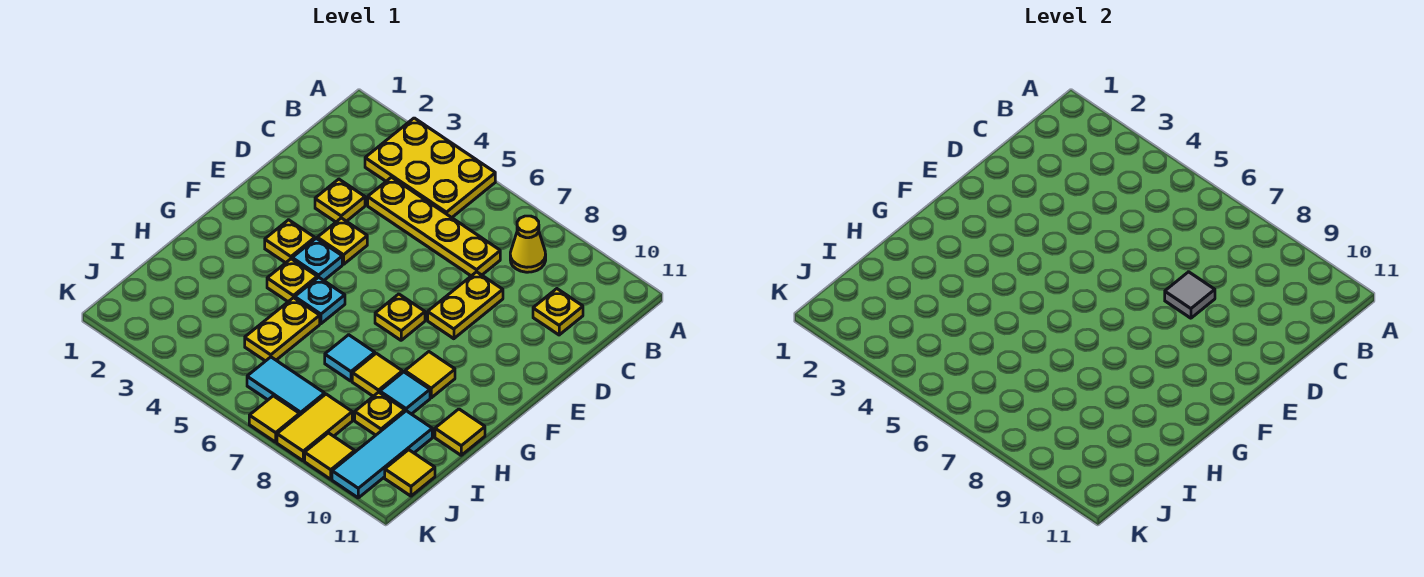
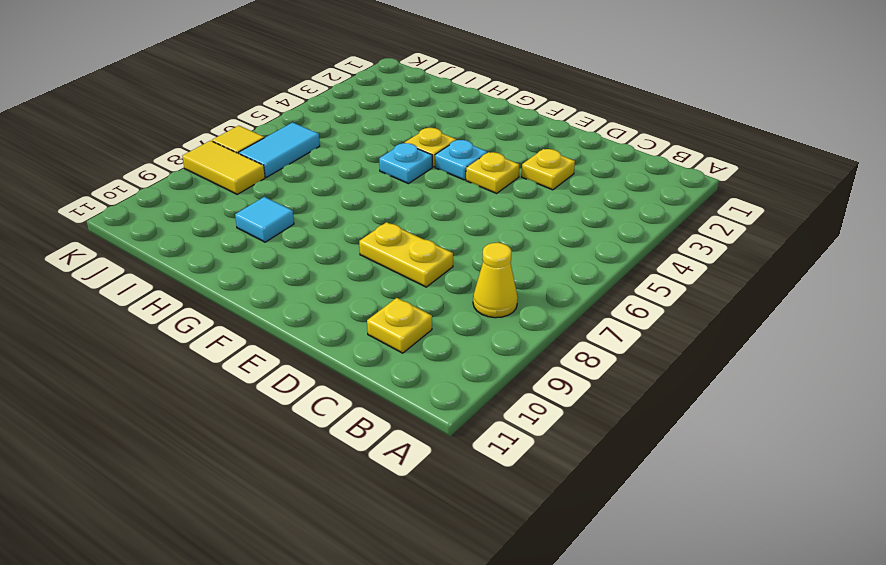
none -> yellow 2x3 plate [365,118,495,218]
none -> yellow 1x4 plate [368,177,500,276]
none -> yellow 1x1 plate [265,220,315,263]

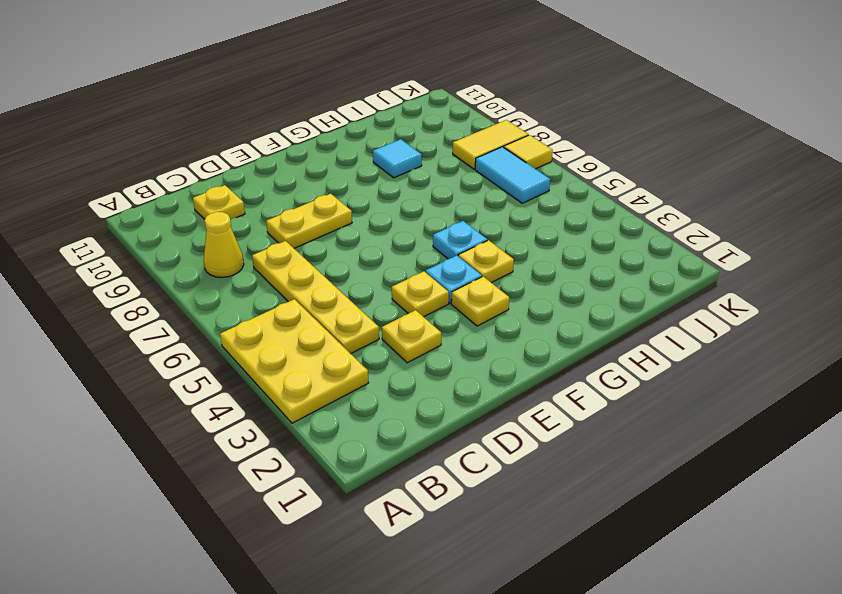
none -> yellow 1x1 plate [375,294,425,340]
none -> yellow 1x1 tile [405,352,455,398]
none -> yellow 1x2 plate [245,298,320,361]

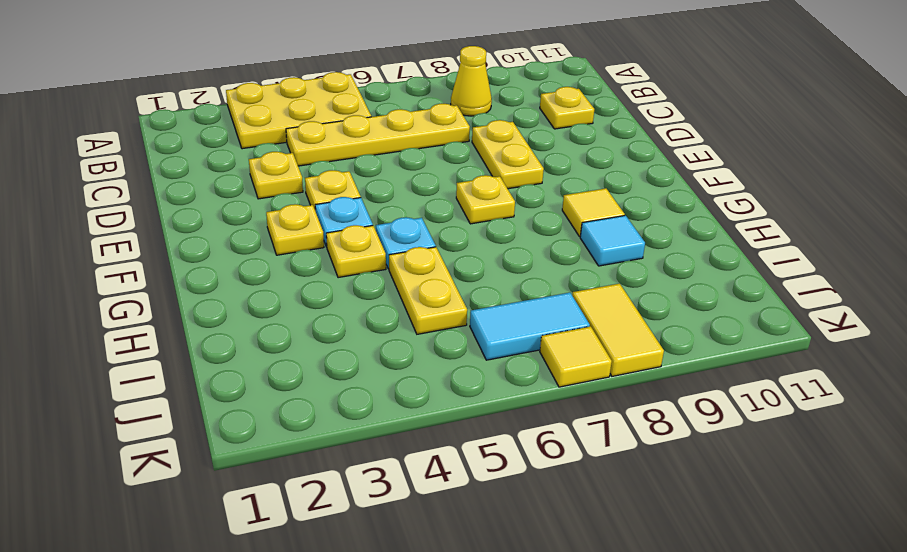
none -> cyan 1x1 tile [325,335,375,381]
none -> yellow 1x1 tile [352,353,402,396]
none -> yellow 1x1 tile [435,409,485,455]

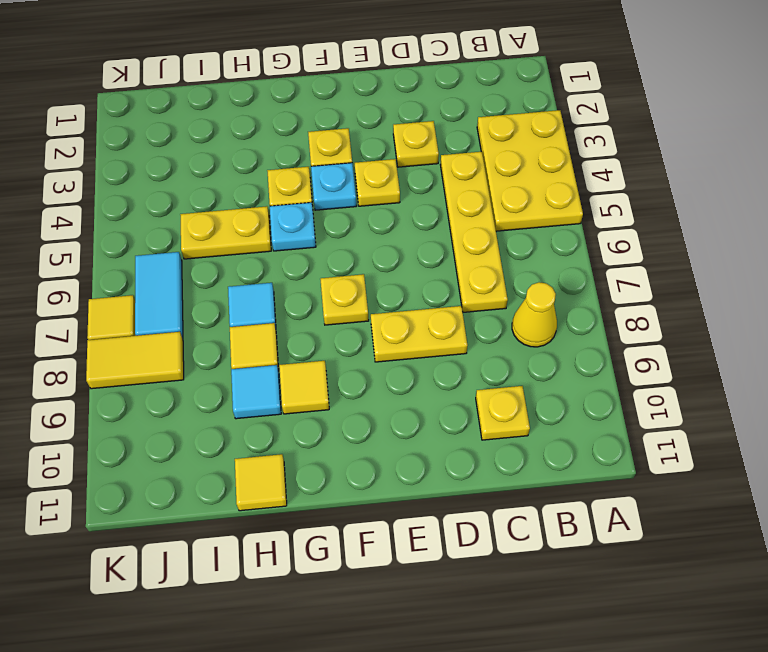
none -> yellow 1x1 plate [355,392,405,435]
none -> cyan 1x3 tile [332,411,432,498]
none -> yellow 1x1 tile [385,450,435,496]

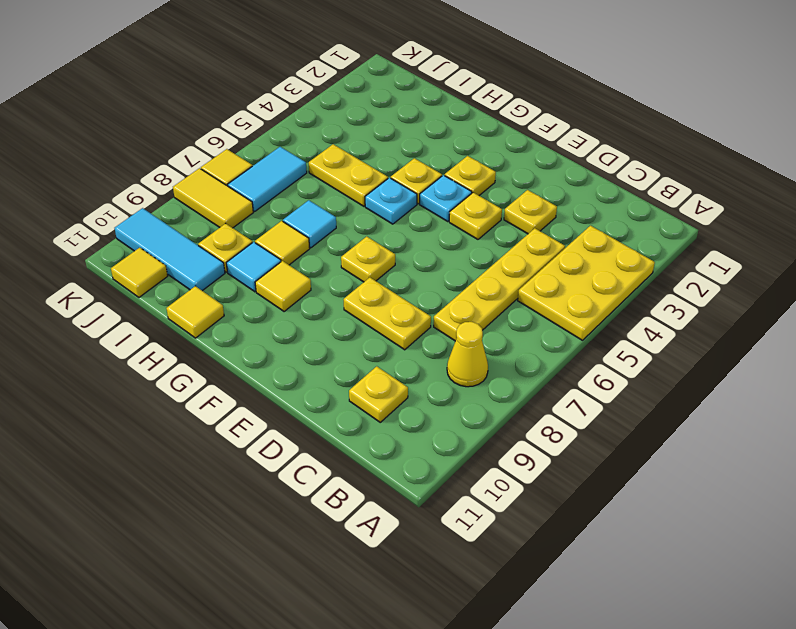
none -> yellow 1x1 tile [305,433,355,479]
none -> grey 1x1 tile [1165,272,1215,318]

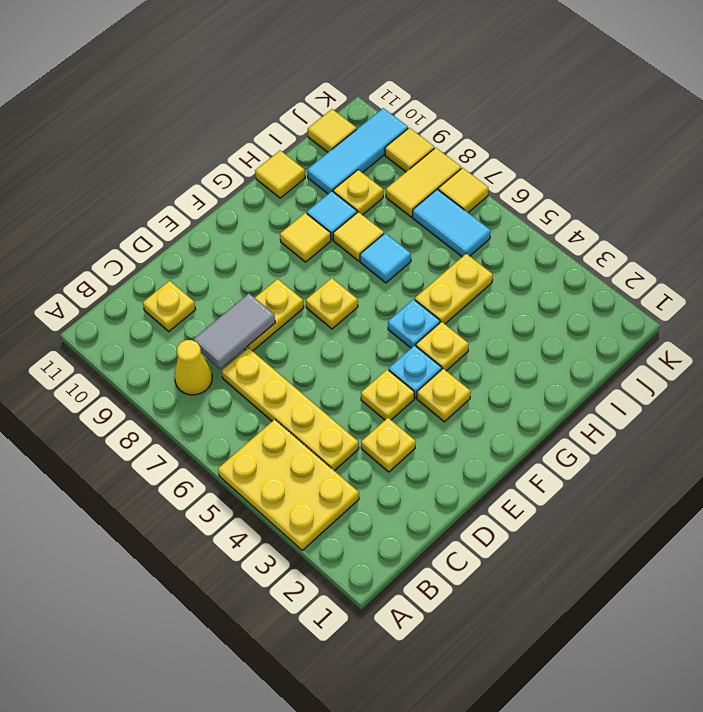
grey 1x2 tile [193,293,275,369] -> grey 1x1 tile [1165,272,1215,318]

